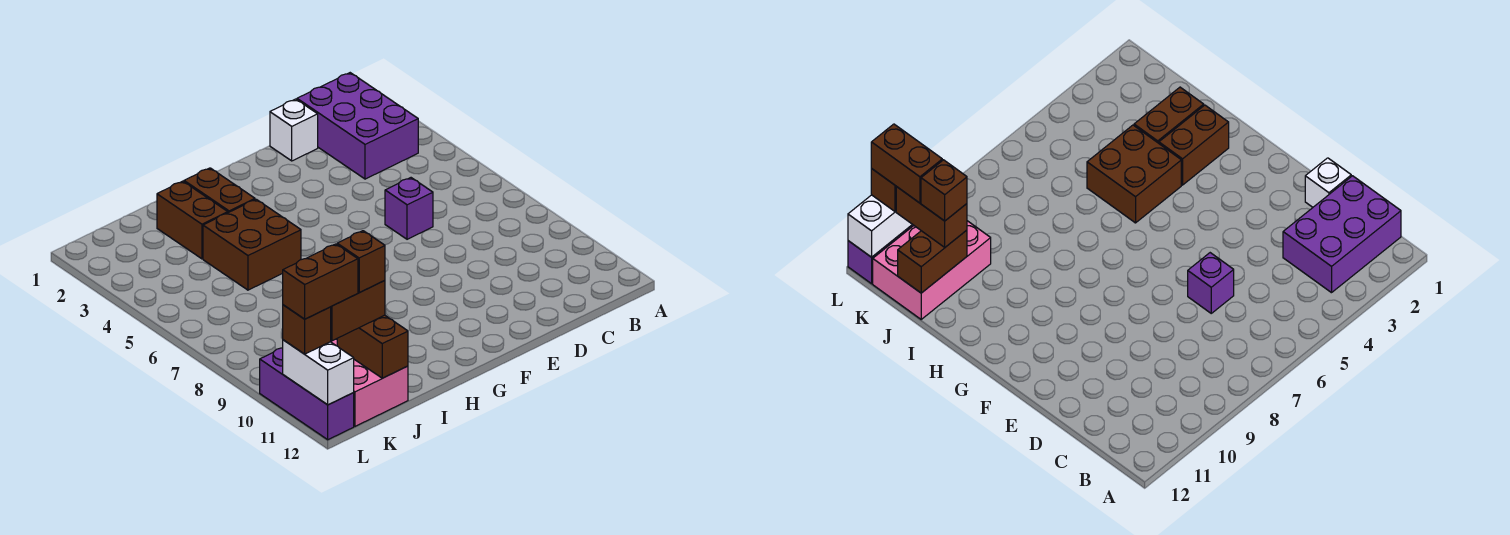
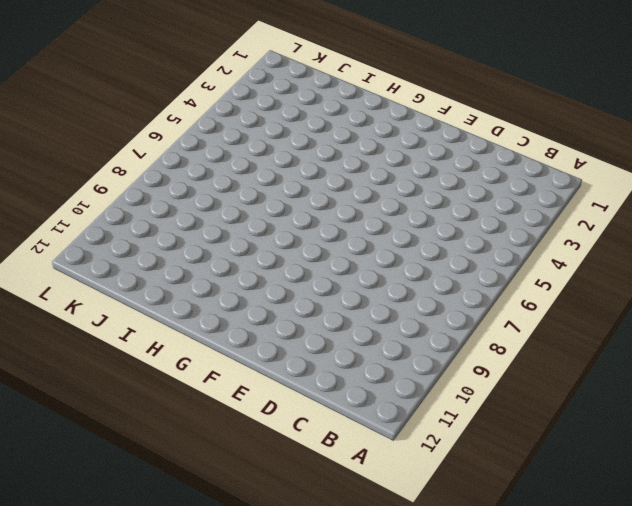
none -> purple 2x3 brick [297,73,418,179]
none -> white 1x1 brick [270,99,318,161]
none -> purple 1x1 brick [385,178,433,239]

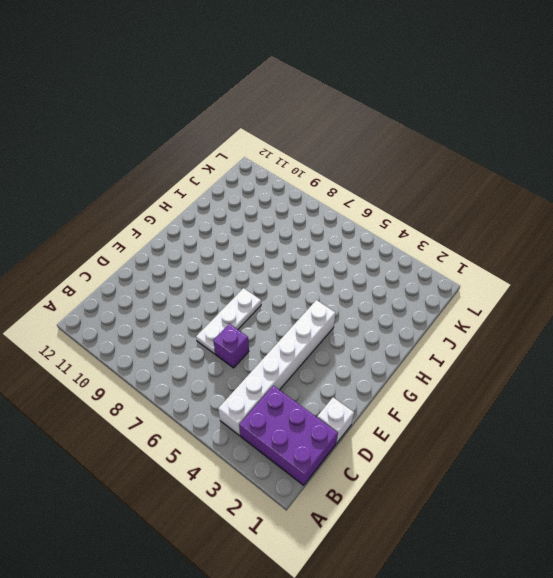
white 1x6 brick [218,300,336,436] -> none
white 1x3 plate [196,288,261,354] -> none
none -> brown 1x2 brick [184,168,255,213]
none -> brown 2x2 brick [203,199,301,290]
none -> brown 1x2 brick [157,181,228,259]

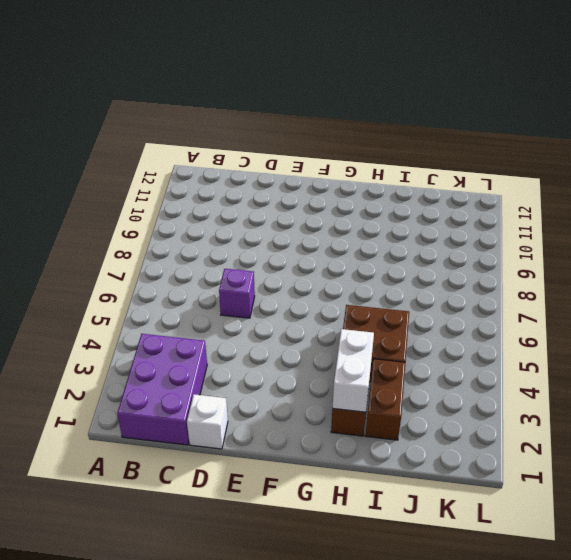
white 1x2 brick [333,329,374,412] -> white 1x2 brick moved to [283,340,354,405]
none -> pink 2x3 brick [331,339,408,426]
none -> purple 1x3 brick [260,348,354,440]
none -> brown 1x2 brick [337,315,408,378]

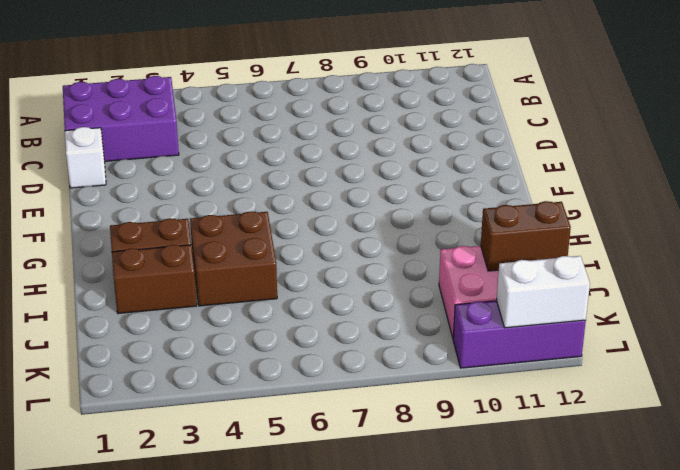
none -> purple 1x1 brick [385,178,433,239]
none -> brown 1x2 brick [331,281,385,341]
none -> brown 1x1 brick [283,305,331,354]

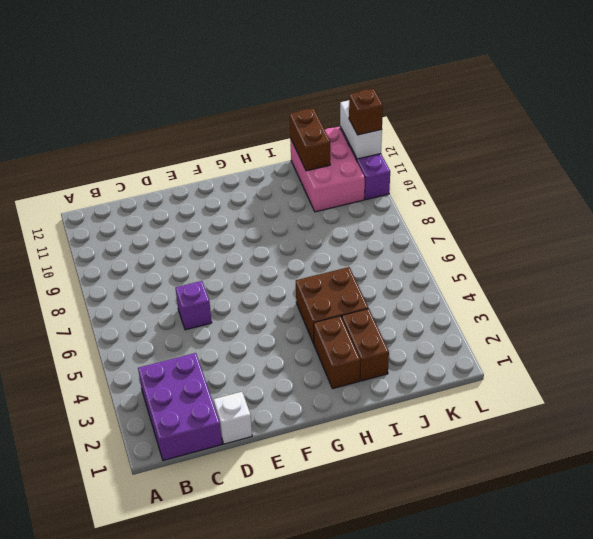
none -> brown 1x2 brick [331,281,385,341]
none -> brown 1x1 brick [337,231,385,293]
none -> brown 1x2 brick [283,244,358,319]

